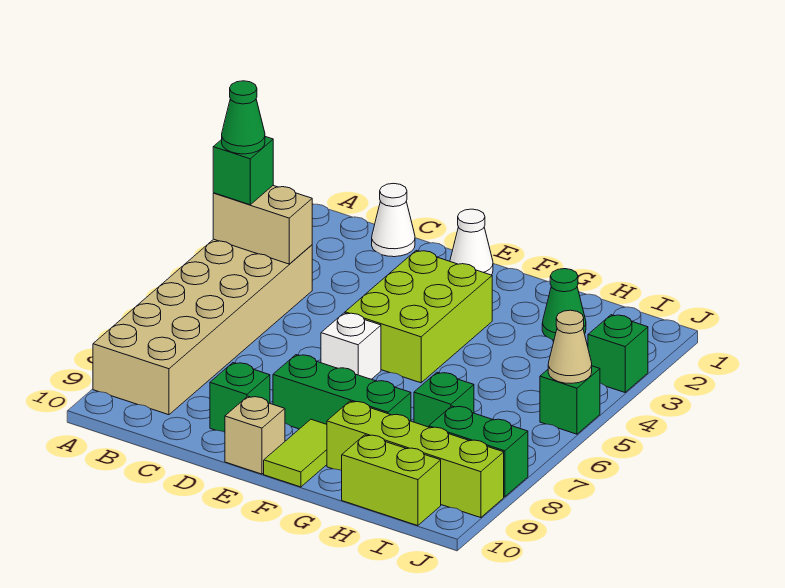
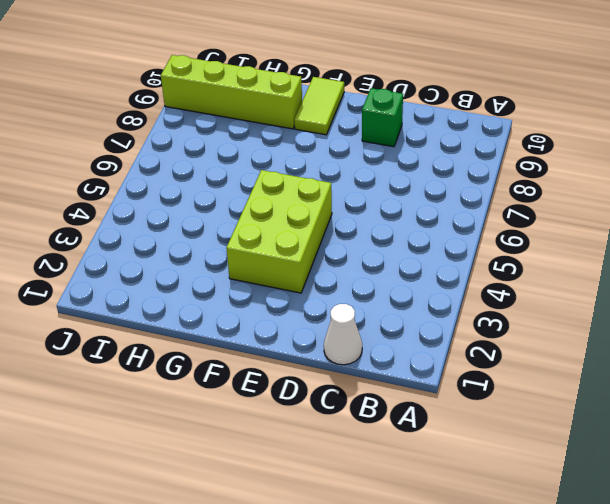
none -> tan 2x6 brick [93,239,312,415]
none -> white 1x1 cone [450,209,493,275]
none -> white 1x1 brick [321,313,381,379]

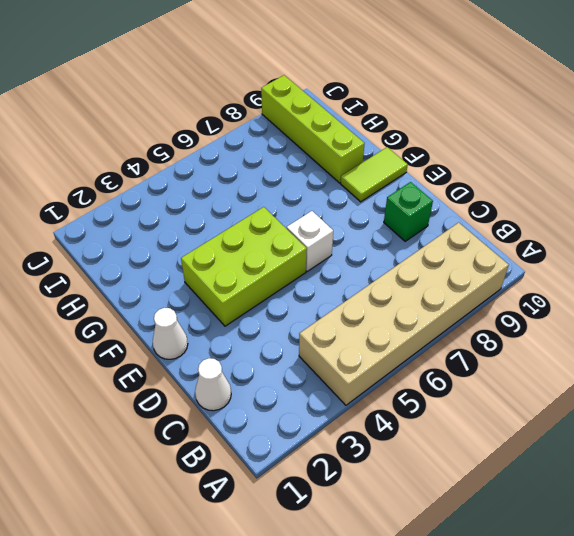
none -> green 1x3 brick [273,355,411,429]
none -> tan 1x1 brick [225,396,285,474]
none -> green 1x1 cone [542,269,586,340]

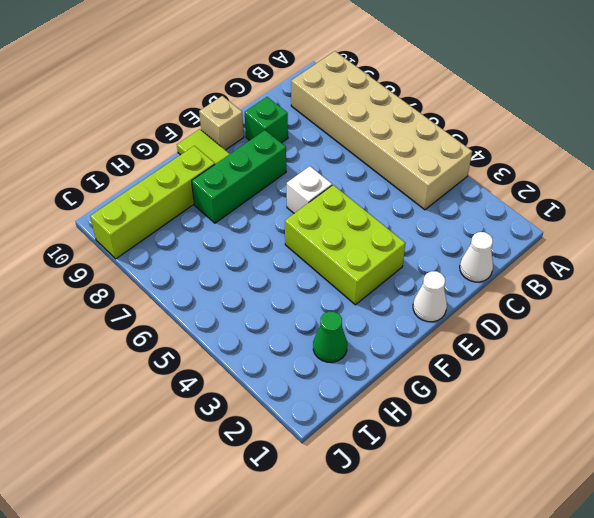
none -> green 1x1 brick [414,372,474,427]
none -> lime 1x2 brick [342,435,441,526]
none -> green 1x2 brick [429,406,528,497]

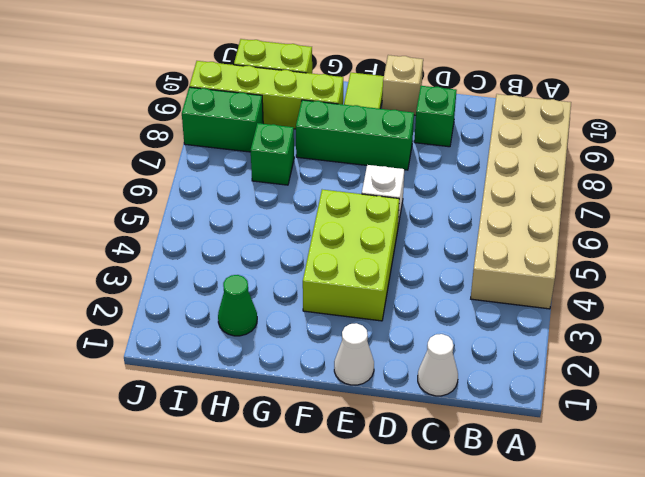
none -> green 1x1 brick [588,315,648,392]
none -> green 1x1 brick [540,366,600,434]
none -> tan 1x2 brick [213,186,312,264]

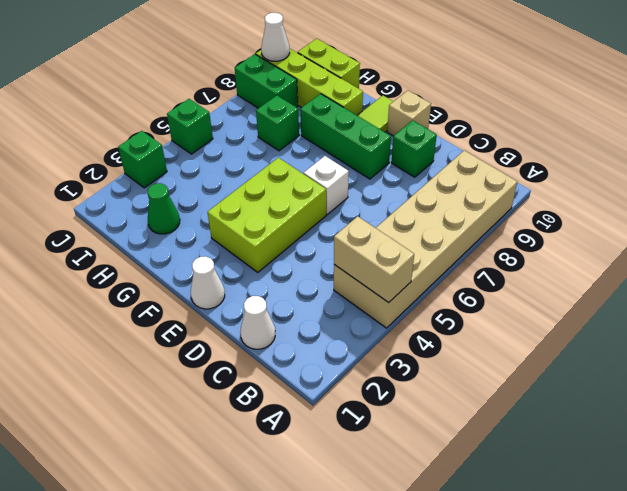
white 1x1 cone [261,13,290,61] -> none
none -> tan 1x1 cone [548,310,592,383]
none -> green 1x1 brick [213,137,273,205]
none -> green 1x1 cone [222,81,265,154]

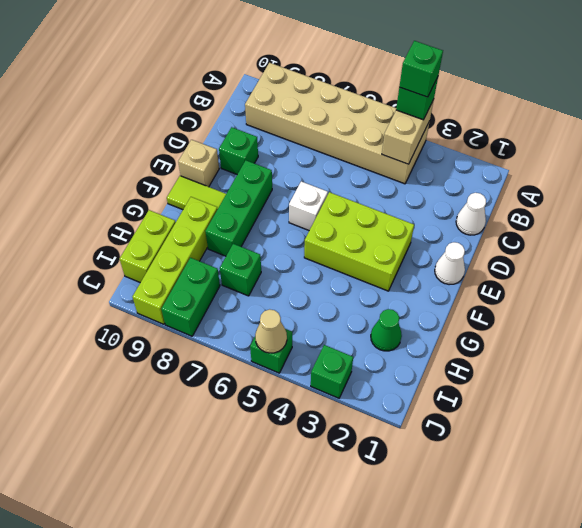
green 1x1 brick [399,41,443,97] -> green 1x1 cone [222,81,265,154]

